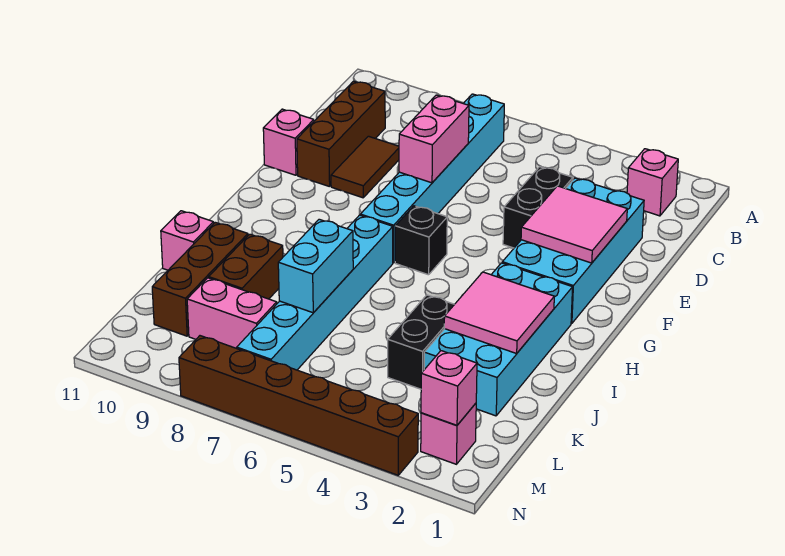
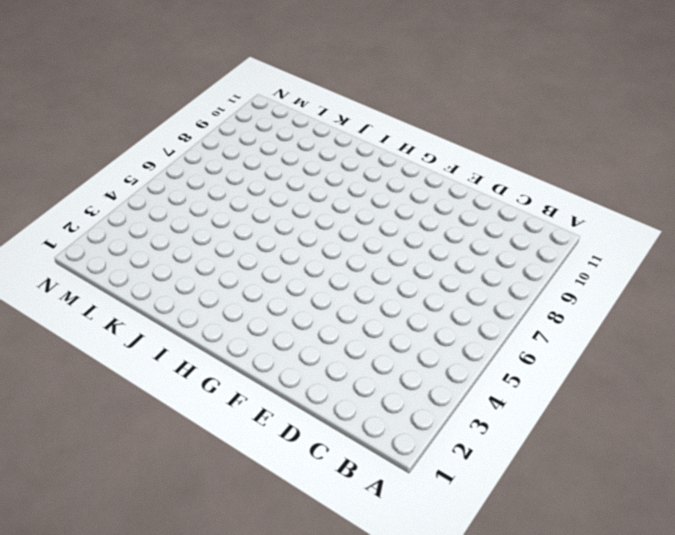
none -> pink 1x1 brick [627,149,678,216]
none -> cyan 1x6 brick [360,94,504,263]
none -> brown 1x3 brick [297,81,385,187]

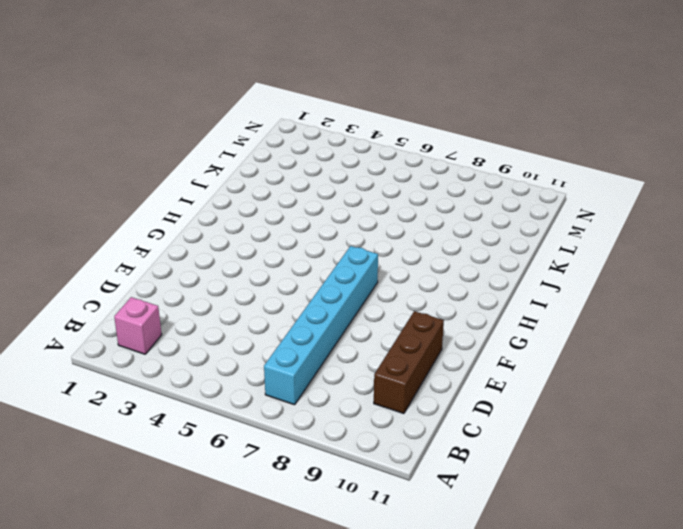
none -> cyan 2x4 brick [502,178,644,323]
none -> black 1x2 brick [503,167,573,248]
none -> brown 1x2 tile [331,136,399,198]

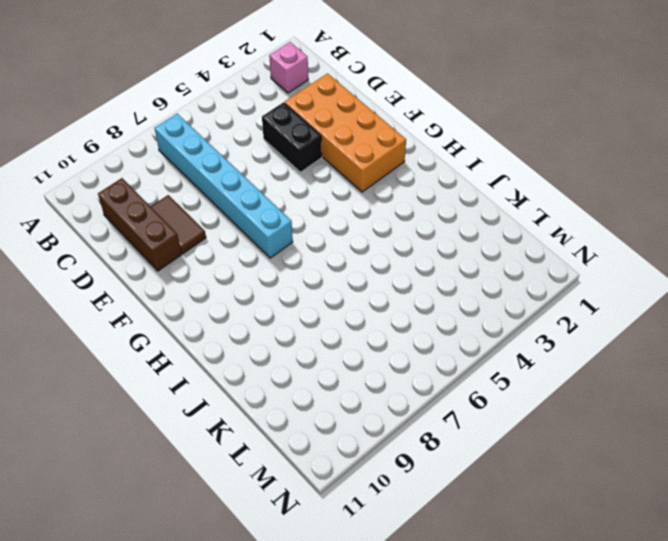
orange 2x4 brick [284,74,406,192] -> cyan 2x4 brick [502,178,644,323]
none -> pink 1x1 brick [263,109,314,175]
none -> black 1x1 brick [395,206,447,275]
none -> cyan 2x4 brick [424,263,573,416]

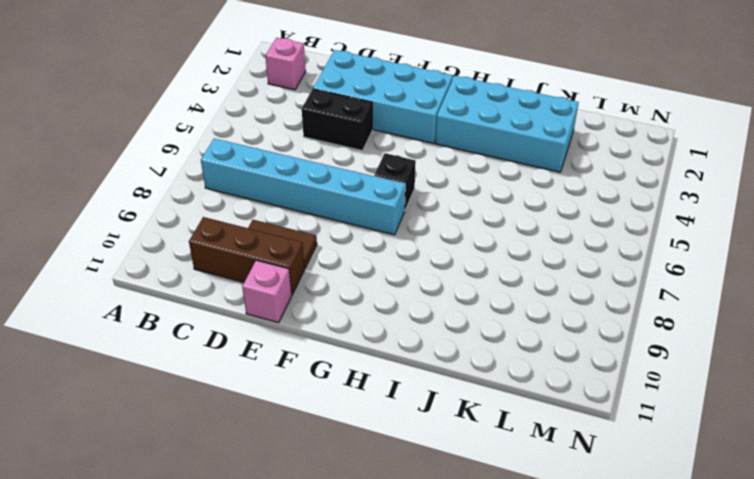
none -> cyan 1x6 brick [237,215,393,370]
none -> black 1x2 brick [388,295,454,389]
none -> brown 1x2 brick [209,234,283,299]

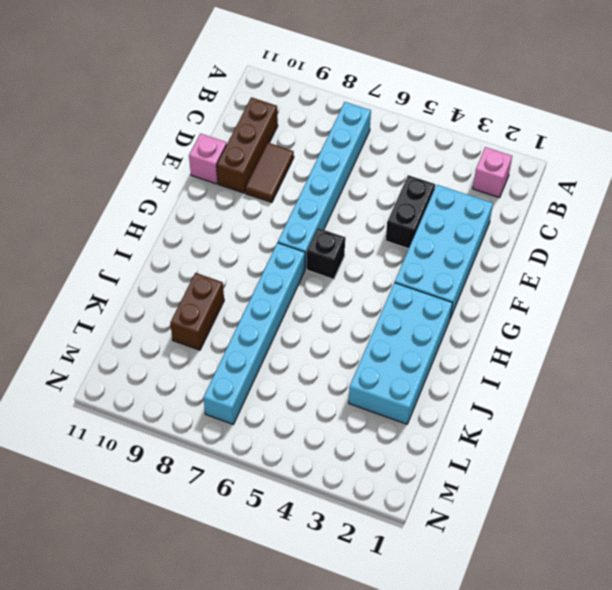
none -> black 1x2 brick [388,295,454,389]
none -> brown 1x3 brick [152,222,248,336]
none -> pink 1x1 brick [161,211,214,270]

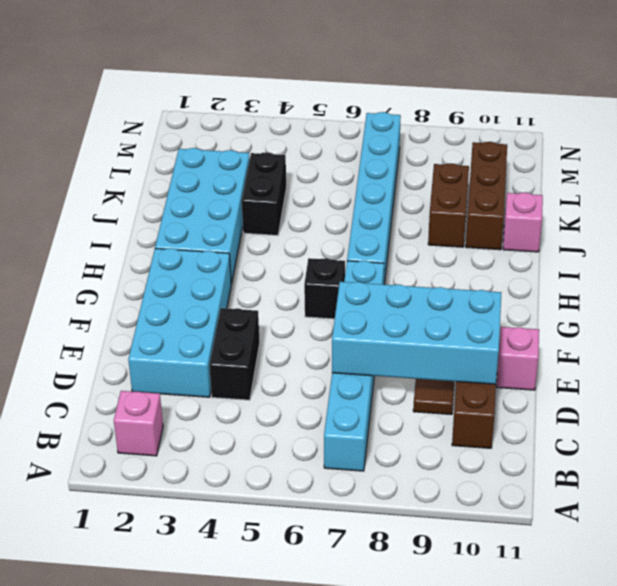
cyan 2x4 brick [332,282,501,384] -> pink 1x2 brick [399,95,469,183]
none -> pink 1x2 brick [187,278,277,348]
none -> pink 1x1 brick [421,403,476,464]
none -> brown 1x6 brick [179,336,418,475]

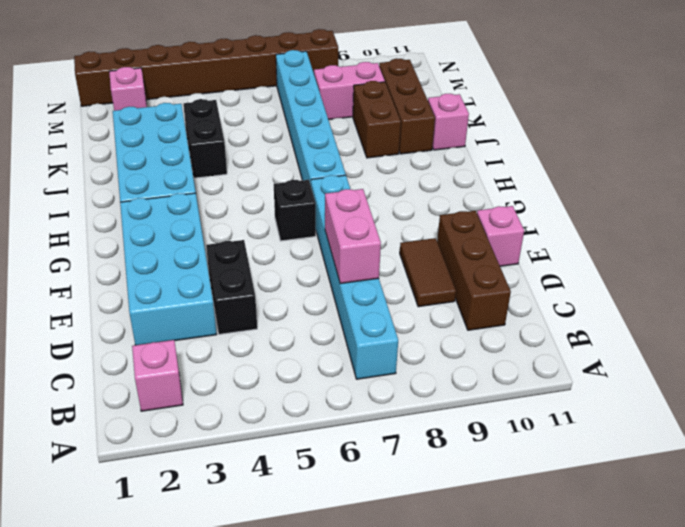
brown 1x8 brick [74,29,338,106] -> brown 1x6 brick [179,336,418,475]
none -> pink 2x2 tile [521,186,627,263]
none -> pink 2x2 tile [444,272,554,353]
none -> cyan 1x2 brick [278,219,353,313]

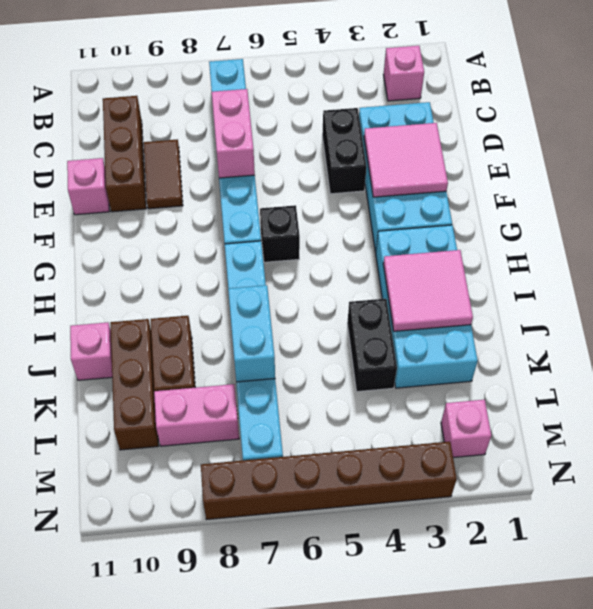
none -> pink 1x1 brick [421,351,477,425]

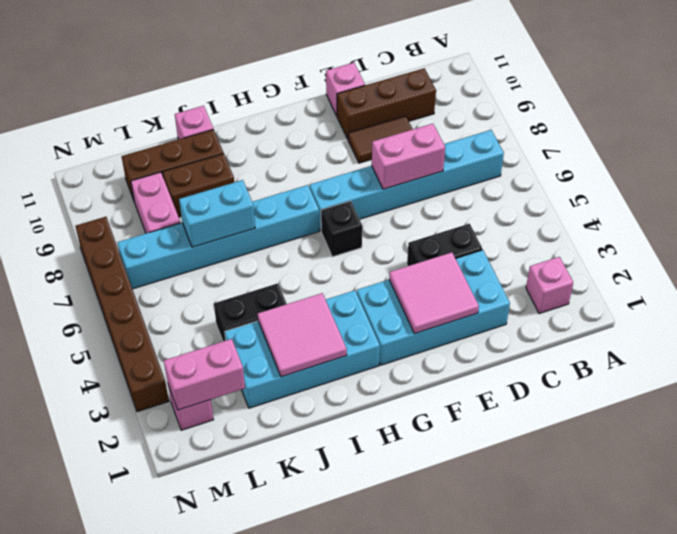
pink 1x2 brick [164,339,245,410] -> pink 1x1 brick [421,351,477,425]

